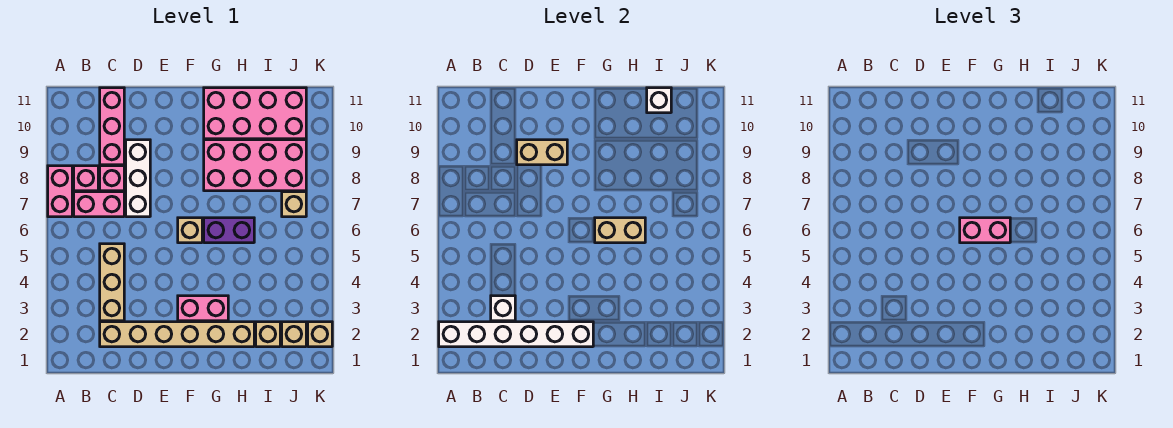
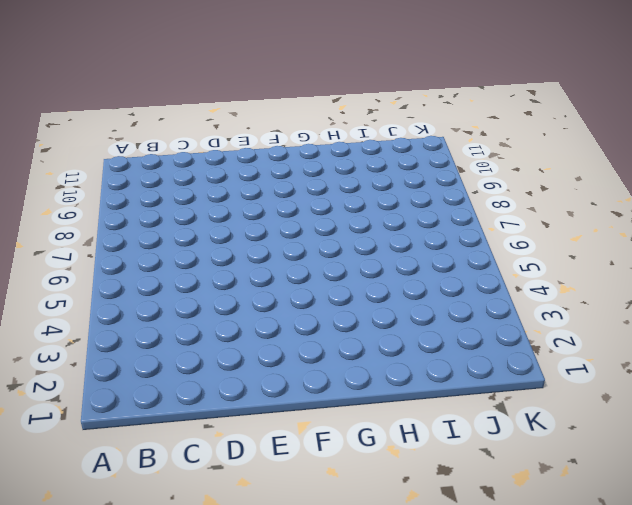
none -> pink 1x2 brick [48,166,72,217]
none -> pink 1x2 brick [74,192,124,217]
none -> pink 1x1 brick [74,166,98,191]

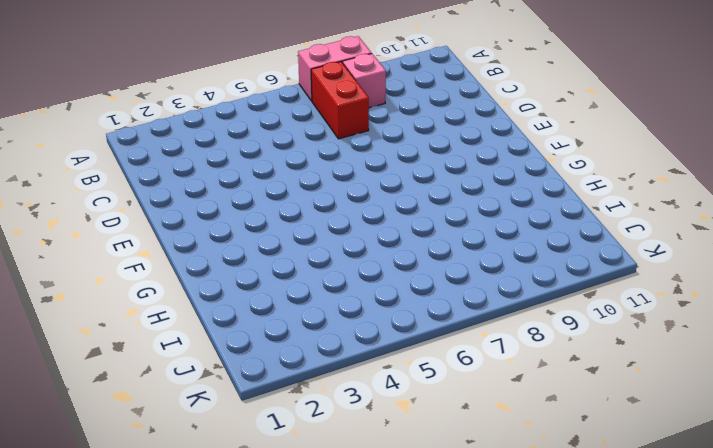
red 1x2 brick [311,62,369,139] -> pink 1x2 brick [74,192,124,217]
none -> tan 1x6 brick [100,322,254,347]
none -> tan 1x3 brick [100,244,124,321]
none -> pink 1x1 brick [100,166,124,191]

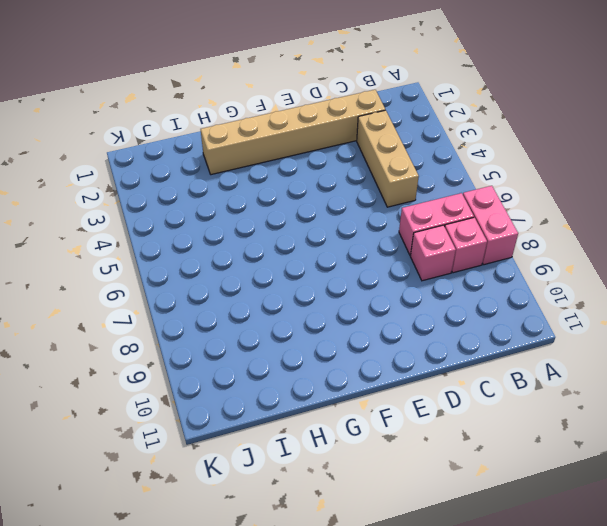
none -> pink 1x3 brick [100,88,124,165]
none -> white 1x3 brick [126,140,150,217]
none -> pink 1x2 brick [178,296,228,321]

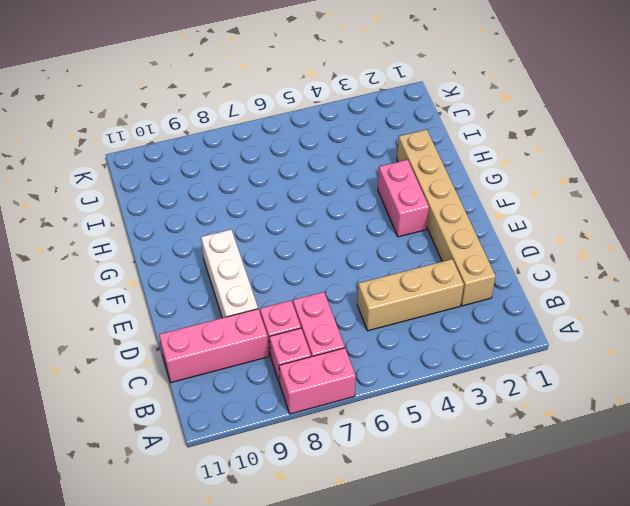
white 1x3 brick [201,229,258,318] -> white 1x3 brick turned to [126,140,150,217]
none -> tan 1x1 brick [178,218,202,243]
none -> purple 1x2 brick [204,218,254,243]
none -> pink 2x4 brick [204,140,306,191]

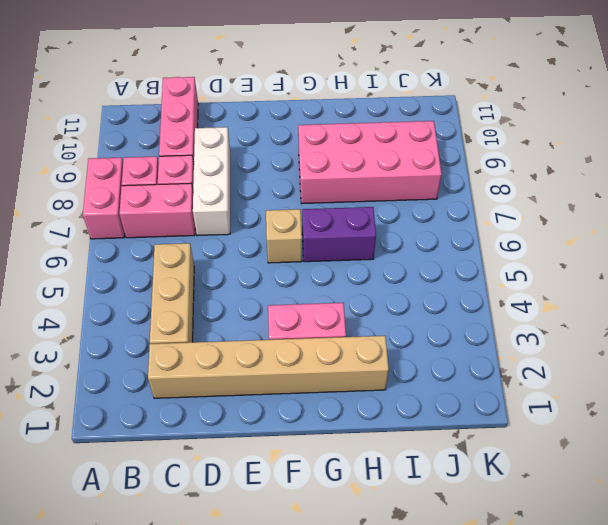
none -> pink 2x4 brick [204,88,306,139]
none -> tan 1x1 brick [256,322,280,347]
none -> tan 1x1 brick [282,322,306,347]

